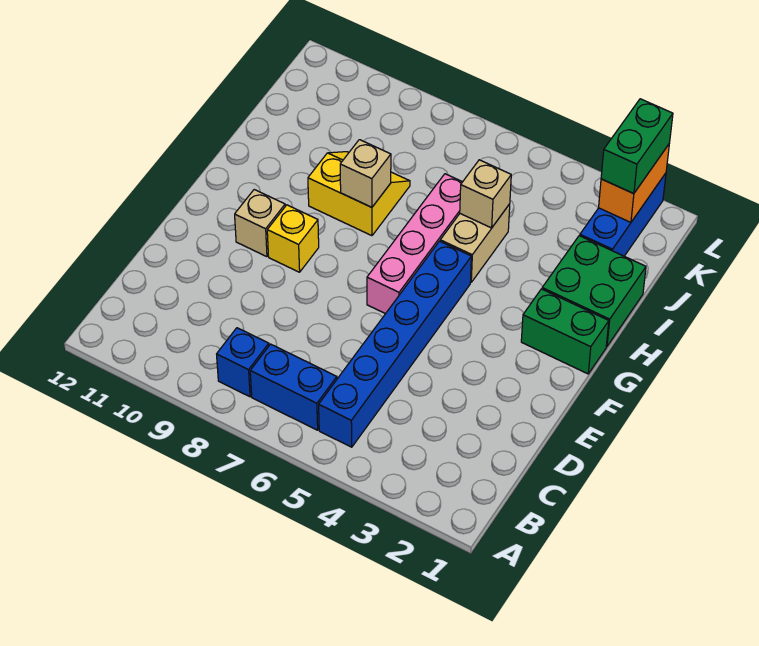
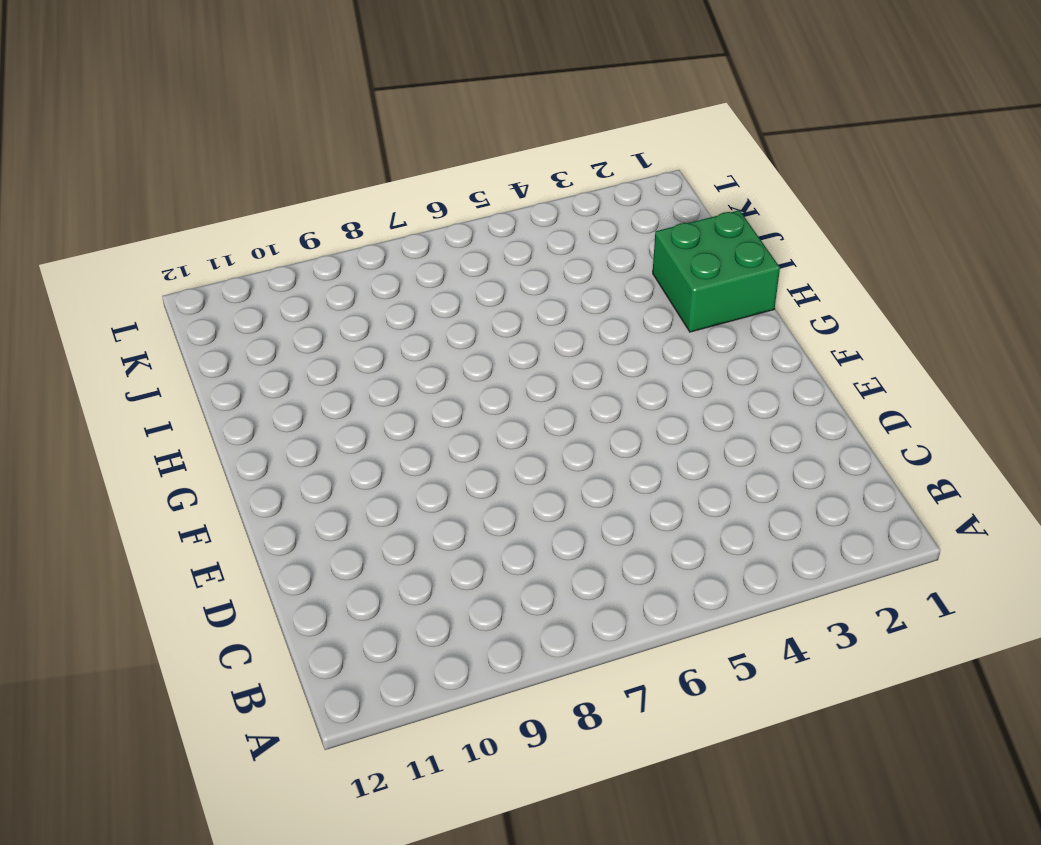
none -> blue 1x6 brick [319,241,471,447]
none -> blue 1x2 brick [250,344,337,430]
none -> blue 1x1 brick [217,328,269,397]

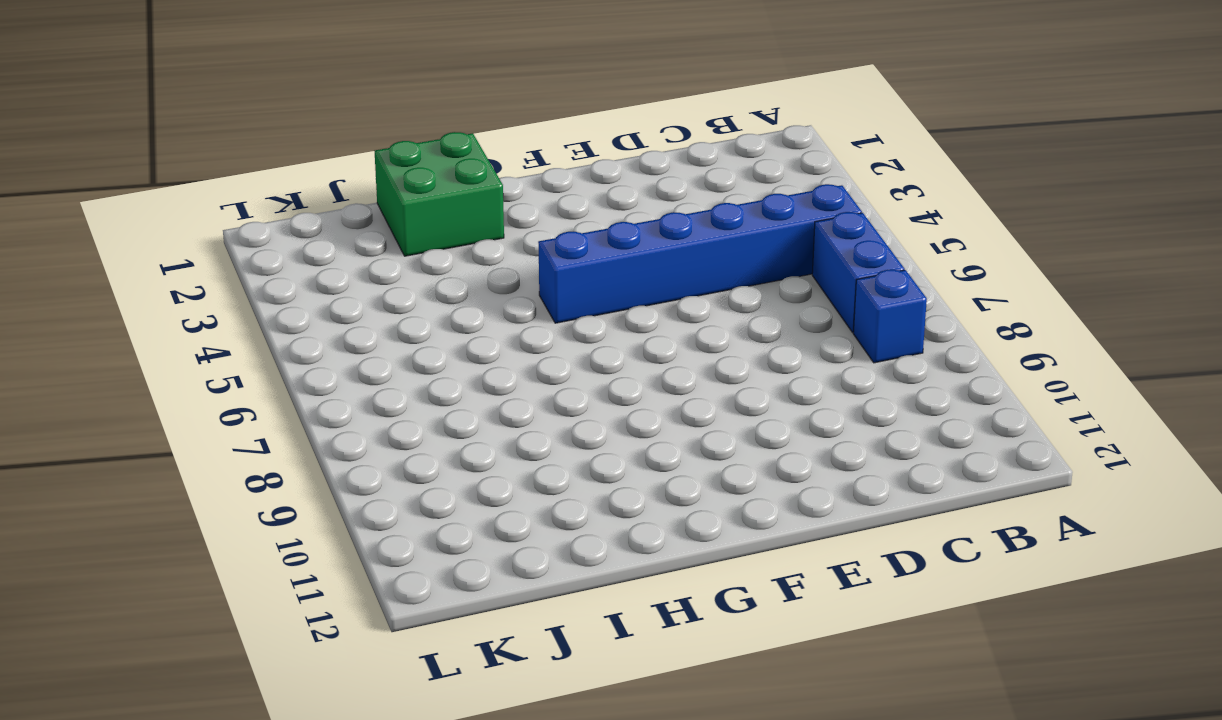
none -> pink 1x4 brick [367,174,462,314]
none -> yellow 1x1 brick [267,205,319,272]
none -> tan 1x1 brick [235,190,285,257]

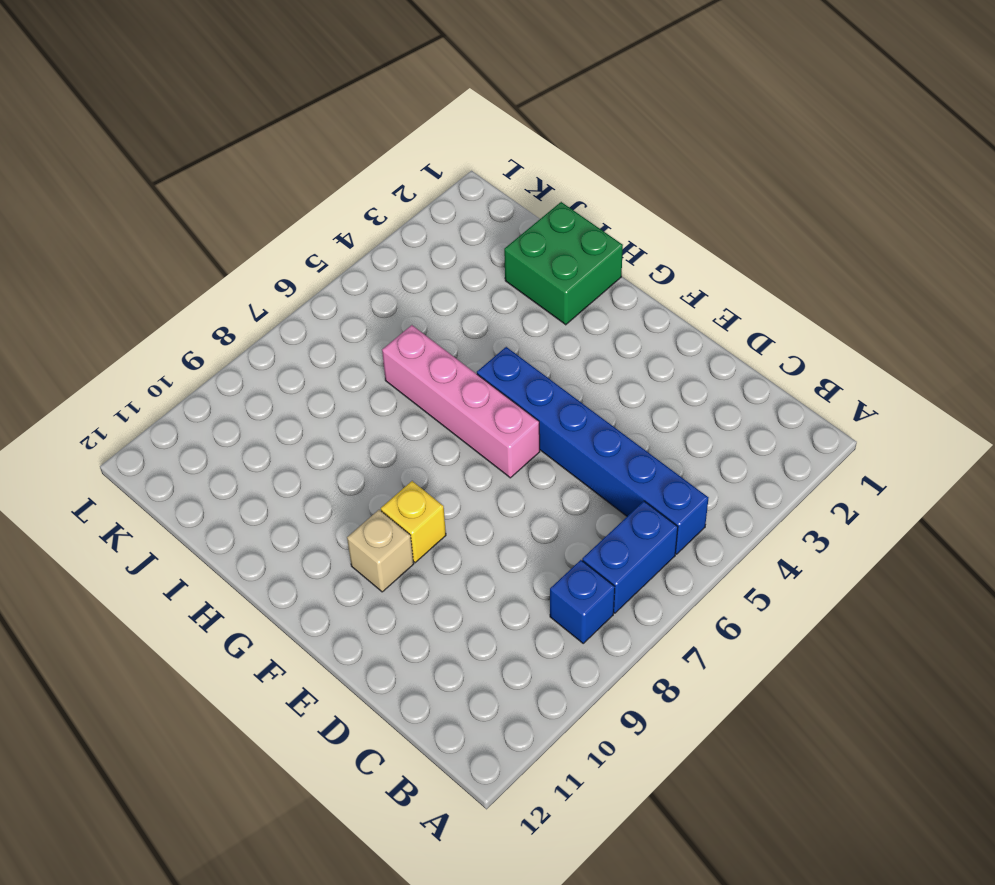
none -> green 1x2 brick [521,289,609,374]
none -> tan 1x2 brick [440,204,510,282]
none -> yellow 2x2 slope [308,152,410,236]

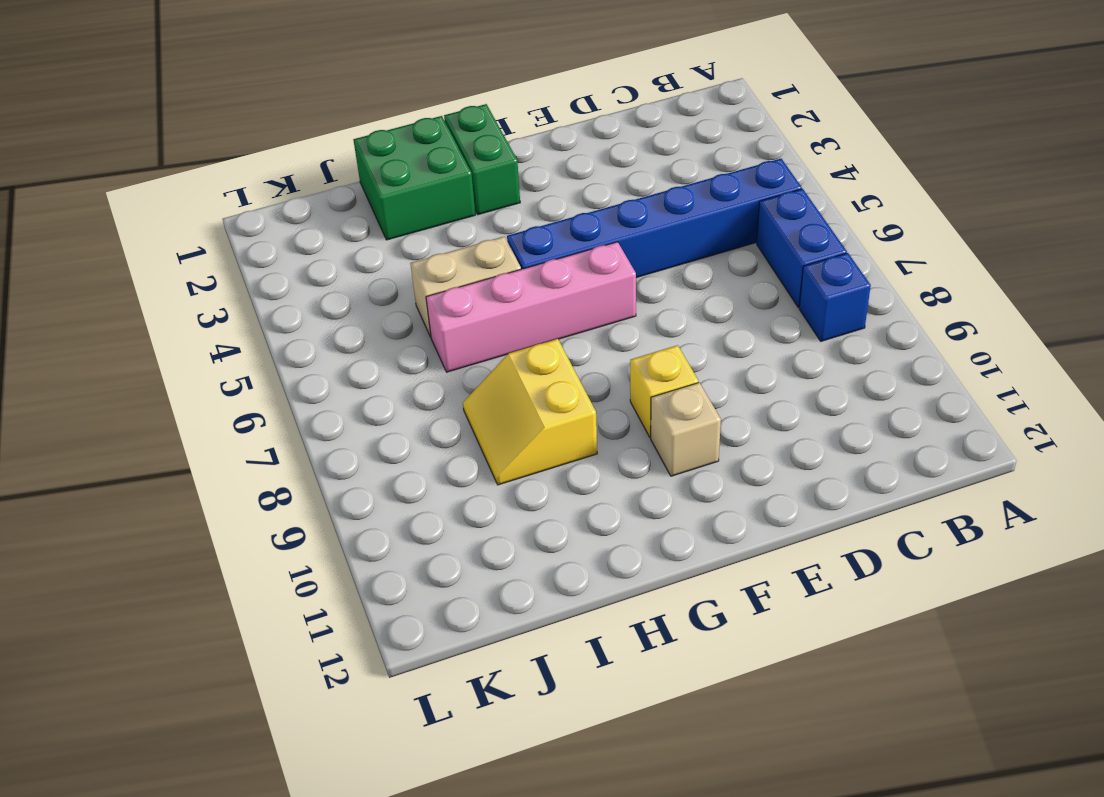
none -> blue 1x3 brick [580,173,666,256]
none -> tan 1x1 brick [340,140,391,207]
none -> tan 1x1 brick [460,160,511,228]

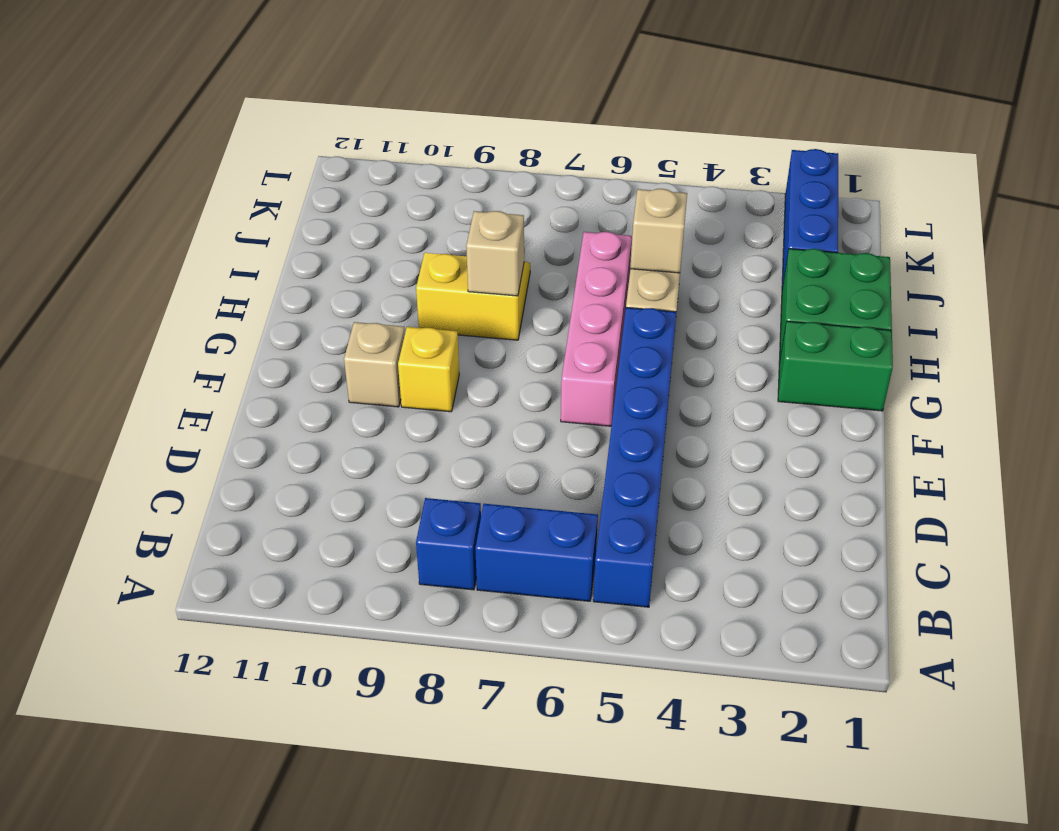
none -> orange 1x2 brick [599,145,669,222]
none -> green 1x2 brick [601,99,673,194]

